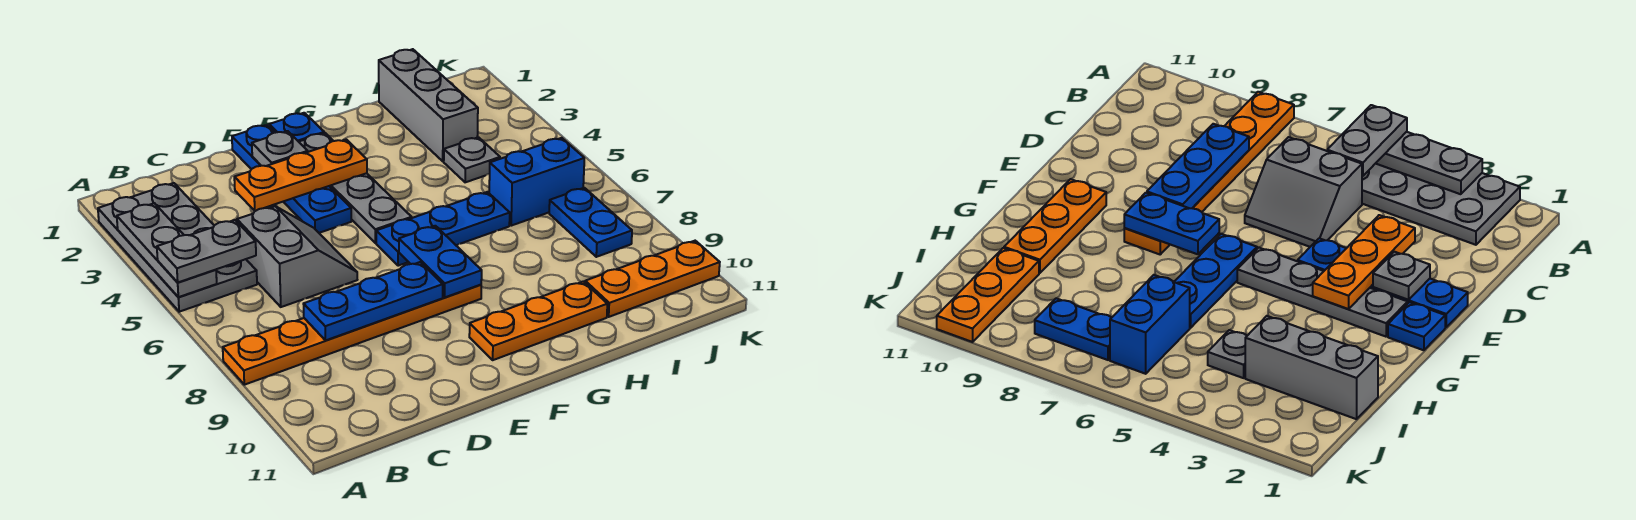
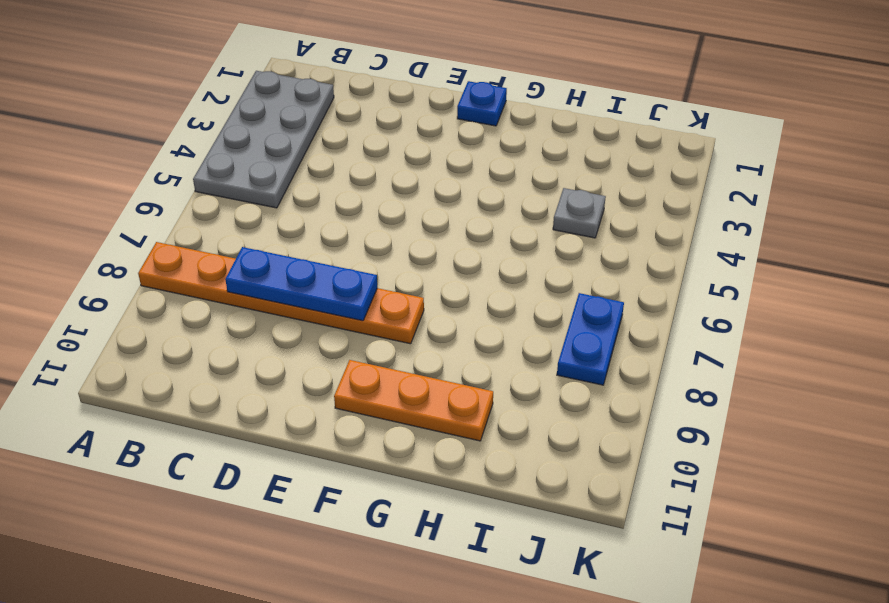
none -> grey 2x2 slope [237,206,357,307]
none -> blue 1x4 plate [232,125,351,233]
none -> grey 1x4 plate [299,133,412,243]

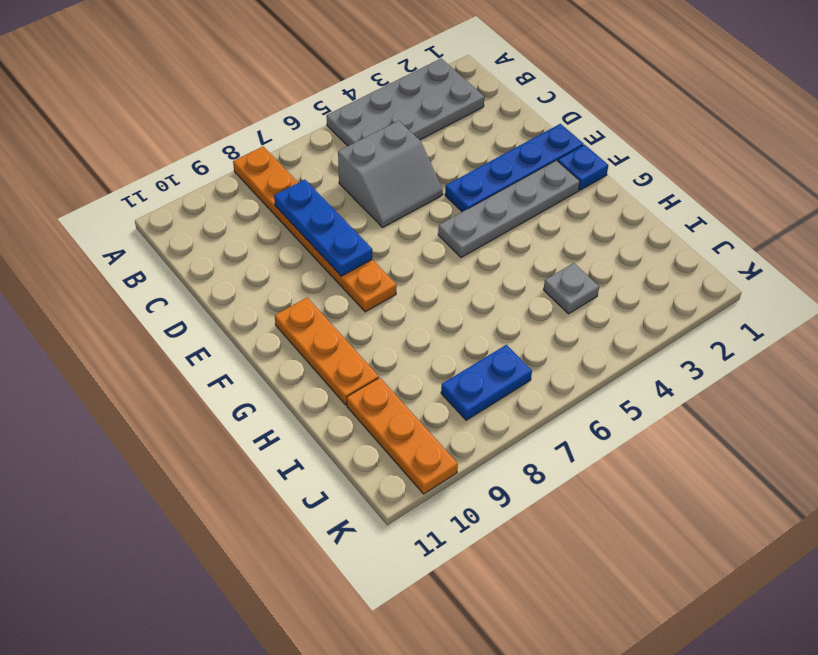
none -> blue 1x3 plate [376,192,510,266]
none -> grey 1x3 brick [379,49,478,161]
none -> blue 1x2 brick [489,138,584,226]

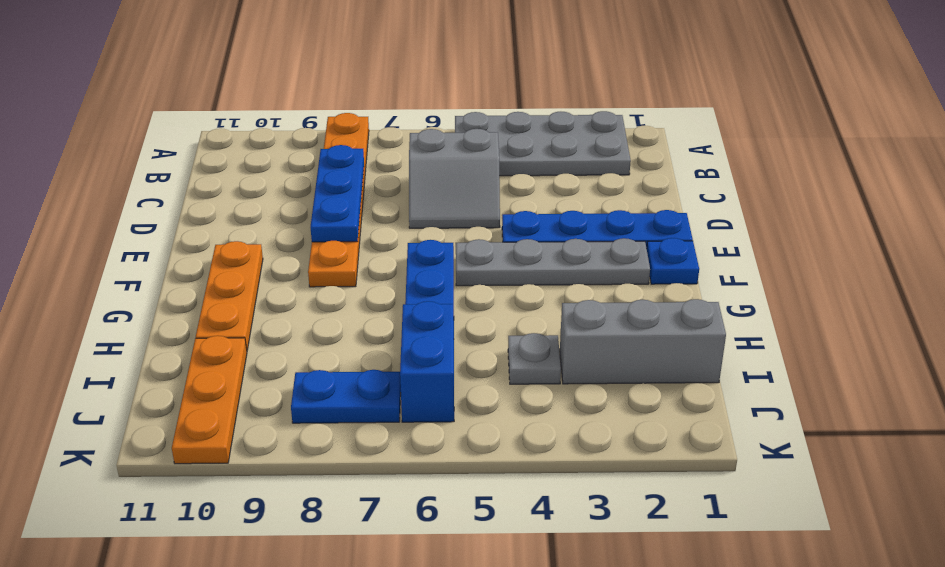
none -> grey 1x3 plate [117,203,217,297]
none -> orange 1x3 plate [234,140,367,211]
none -> grey 1x1 plate [252,131,308,166]

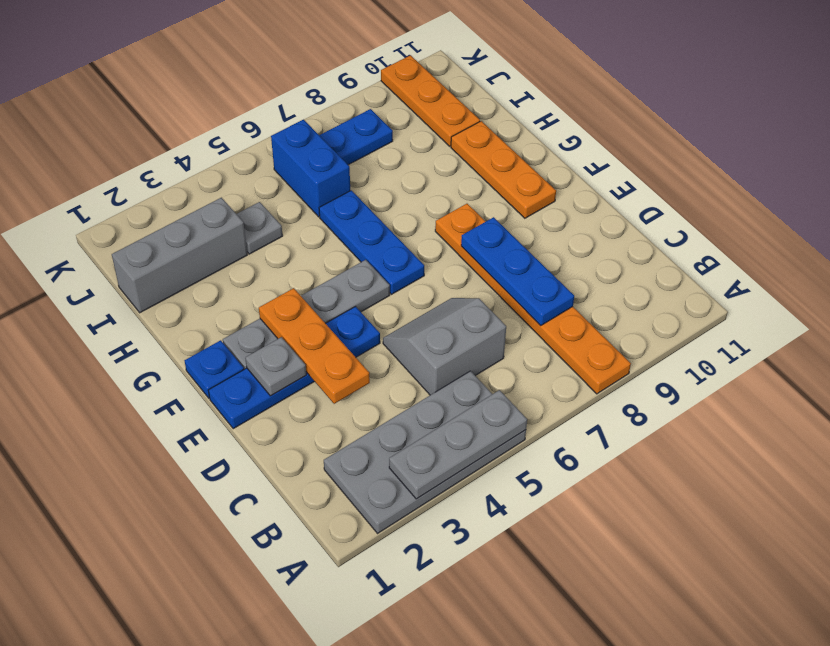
none -> blue 1x2 plate [399,226,482,297]
none -> grey 1x2 plate [157,220,256,282]

